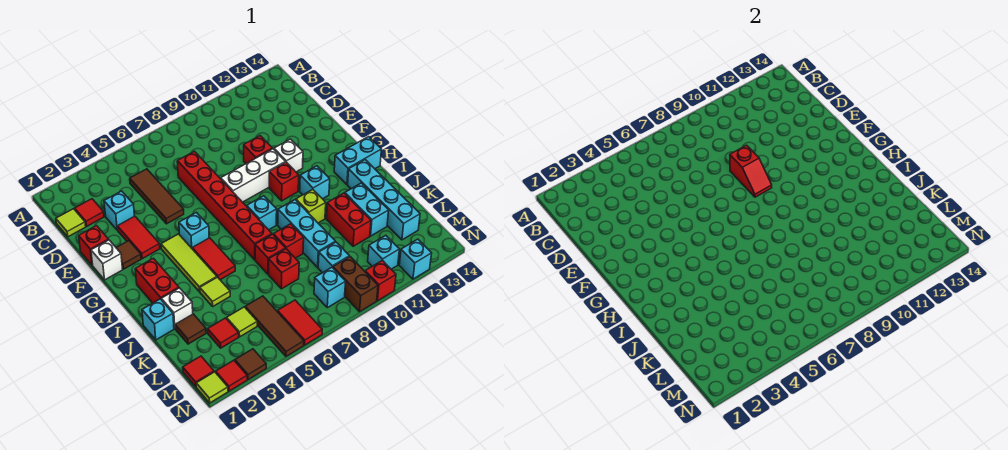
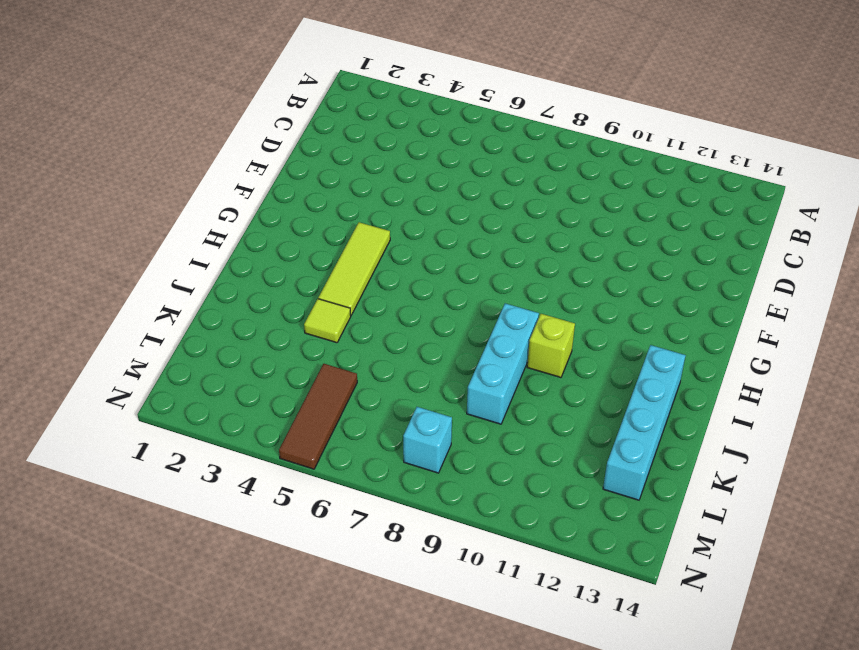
none -> lime 1x1 tile [56,209,86,237]
none -> red 1x1 tile [75,199,104,226]
none -> brown 1x3 tile [130,169,184,224]
none -> cyan 1x1 brick [104,191,134,230]

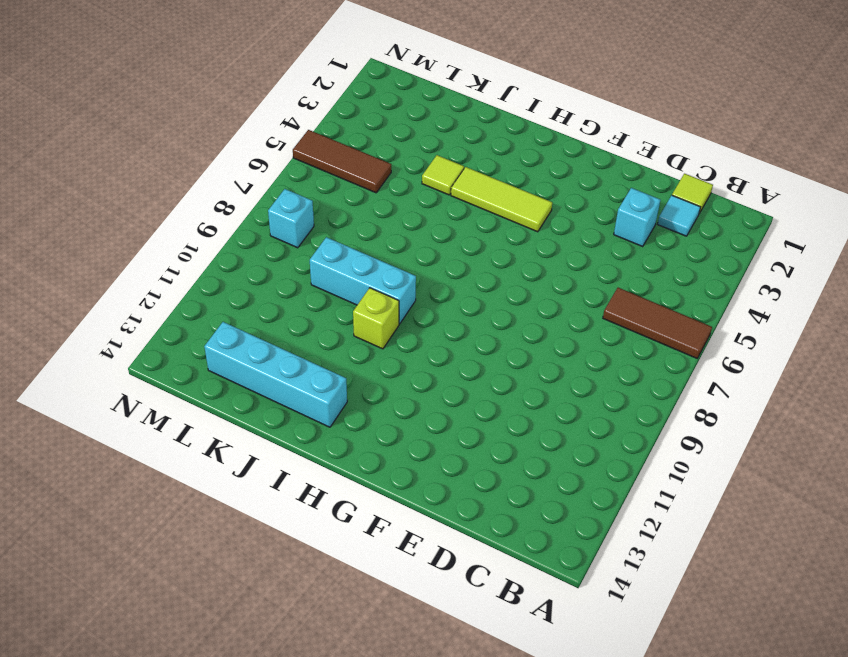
brown 1x3 tile [603,288,712,358] -> brown 1x3 tile moved to [130,169,184,224]
cyan 1x1 tile [658,195,700,236] -> red 1x1 tile [75,199,104,226]
none -> red 1x6 brick [177,151,272,260]
none -> red 1x1 brick [79,226,109,265]
none -> red 1x2 tile [117,216,160,259]
none -> red 1x1 brick [244,136,272,163]

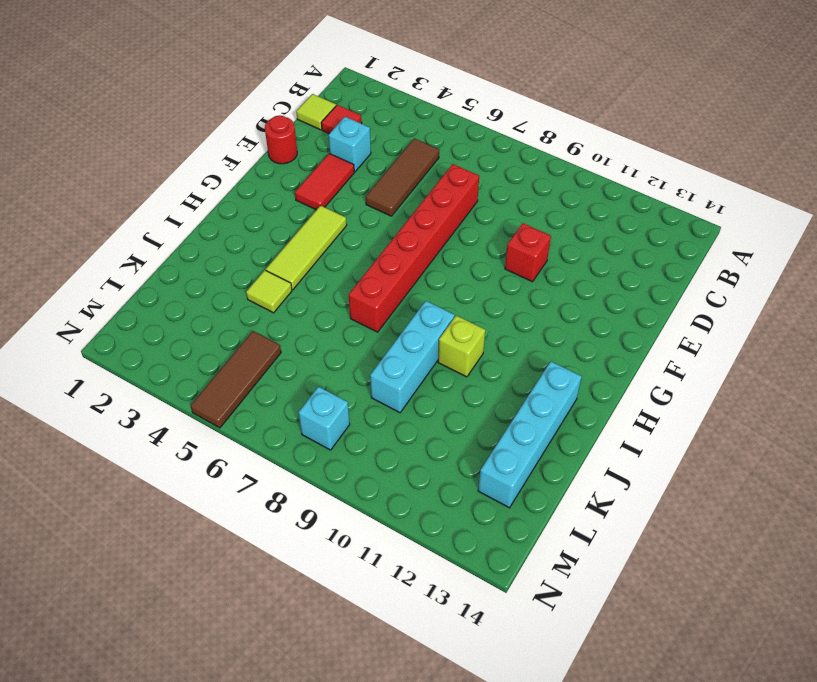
red 1x1 round brick [265,115,297,164] -> red 1x1 brick [79,226,109,265]
none -> white 1x1 brick [91,240,123,280]
none -> brown 1x1 tile [116,241,141,269]
none -> white 1x3 brick [221,149,285,202]
none -> white 1x1 brick [274,139,303,172]

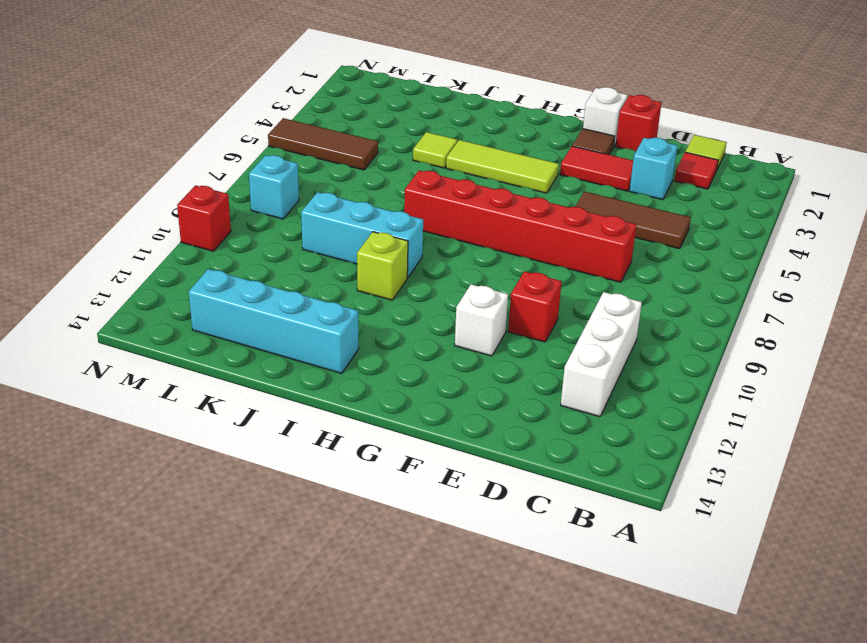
white 1x3 brick [561,292,642,417] -> white 1x3 brick moved to [221,149,285,202]
none -> cyan 1x1 brick [179,212,209,248]
none -> red 1x1 brick [269,162,299,201]
none -> red 1x2 brick [135,258,179,303]
none -> red 1x2 tile [192,238,235,280]

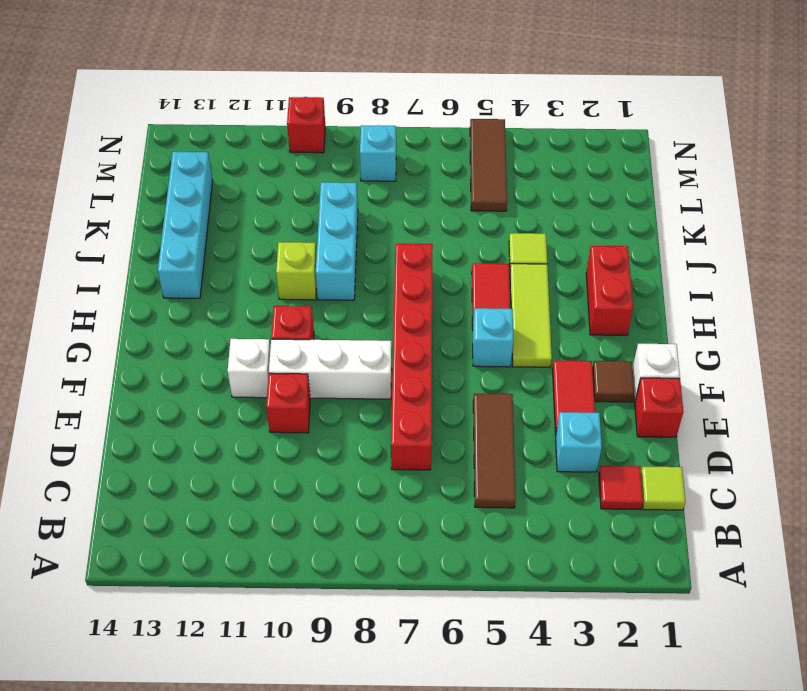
none -> cyan 1x1 brick [247,196,277,230]
none -> cyan 1x1 brick [300,166,330,199]
none -> cyan 1x2 brick [334,137,382,185]
none -> cyan 1x1 brick [142,299,174,340]

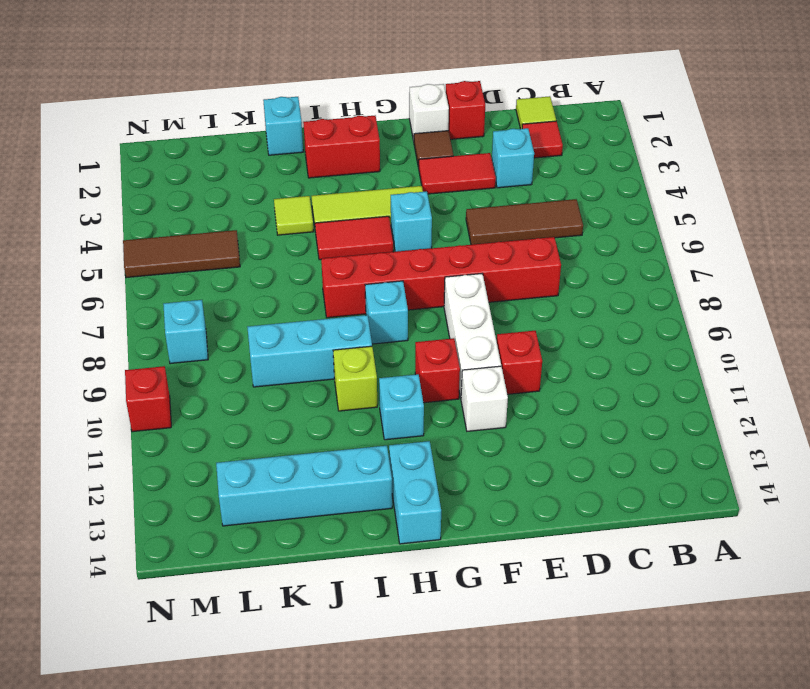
none -> white 1x1 brick [161,288,193,328]
none -> red 1x1 brick [255,234,286,274]
none -> red 1x1 brick [273,224,304,258]
none -> red 1x2 brick [326,193,371,246]

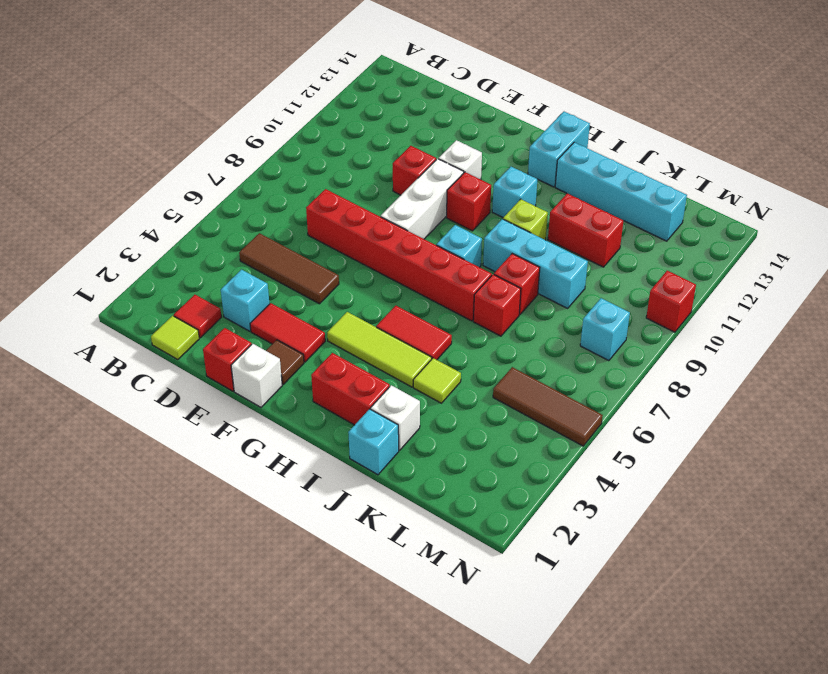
none -> cyan 1x1 brick [179,212,209,248]
none -> cyan 1x2 brick [345,183,389,236]
none -> brown 1x1 tile [175,314,206,344]
none -> red 1x1 brick [269,249,299,289]

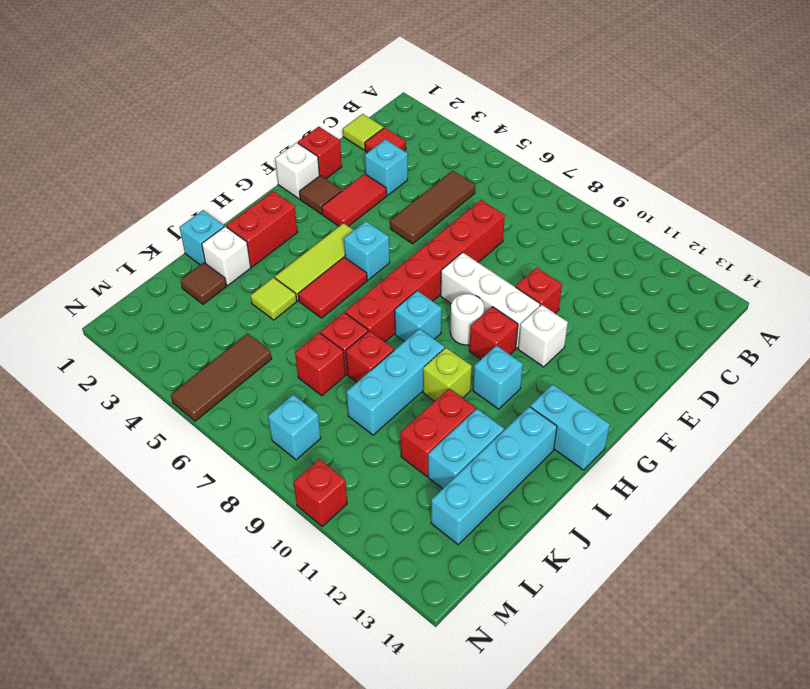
white 1x1 round brick [450,294,484,345] -> none
none -> red 1x1 tile [208,318,239,348]
none -> lime 1x1 tile [227,307,257,337]
none -> cyan 1x1 brick [318,242,349,273]
none -> red 1x1 tile [183,356,214,387]

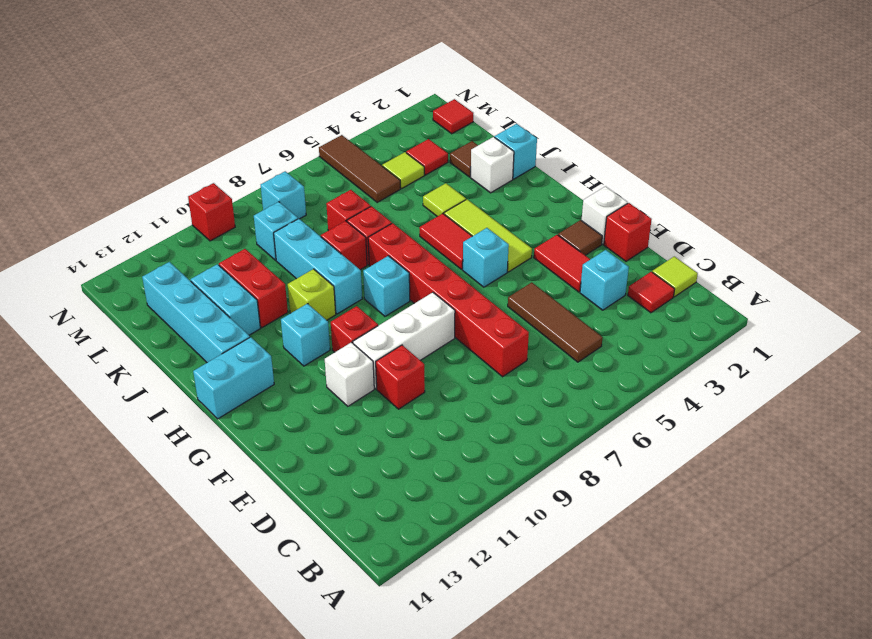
none -> red 1x2 brick [135,258,179,303]
none -> red 1x2 tile [278,300,322,345]
none -> brown 1x2 brick [333,257,378,312]
none -> cyan 1x1 brick [368,235,399,269]

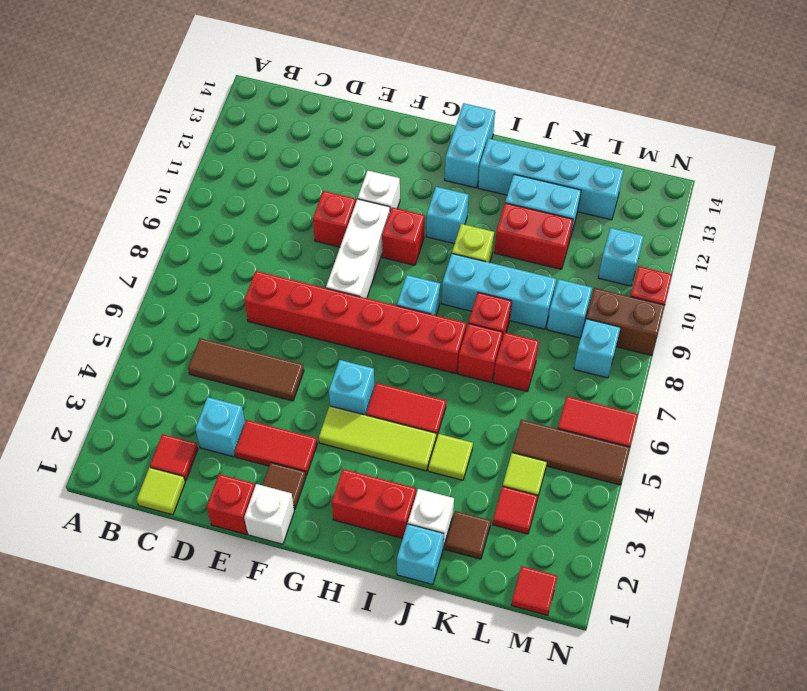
none -> lime 1x1 tile [196,372,228,403]
none -> red 1x1 tile [216,360,247,391]
none -> brown 1x1 tile [235,349,266,380]
none -> cyan 1x1 brick [399,239,432,279]

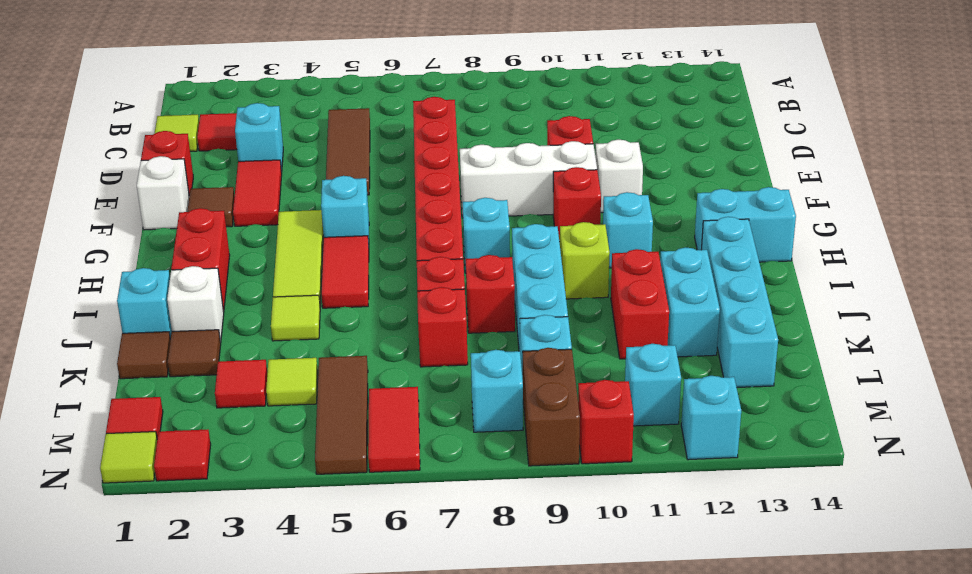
brown 1x1 tile [117,332,170,379] -> brown 1x1 tile moved to [235,349,266,380]
none -> red 1x2 slope [730,145,772,197]

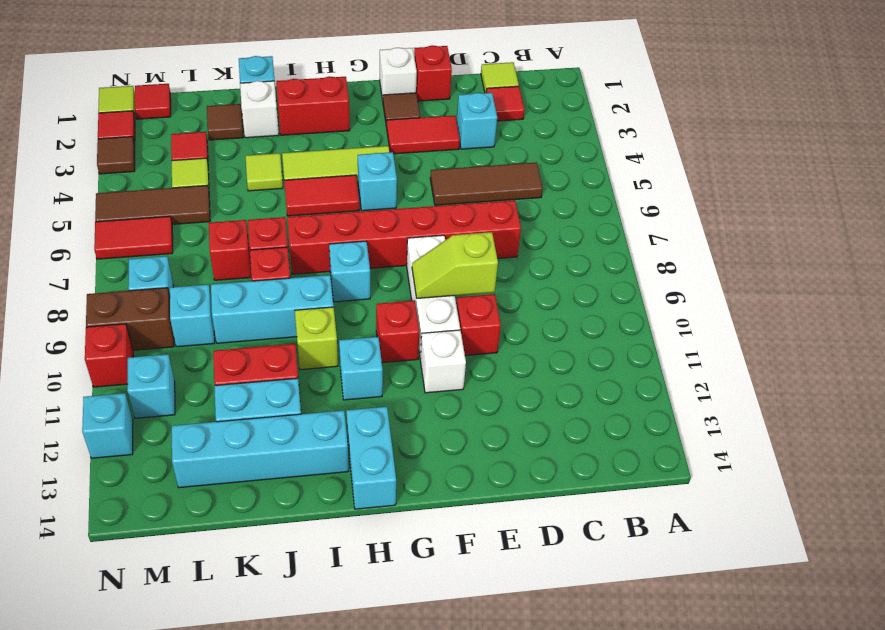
lime 1x2 slope [412,232,498,298] -> red 1x2 slope [730,145,772,197]

